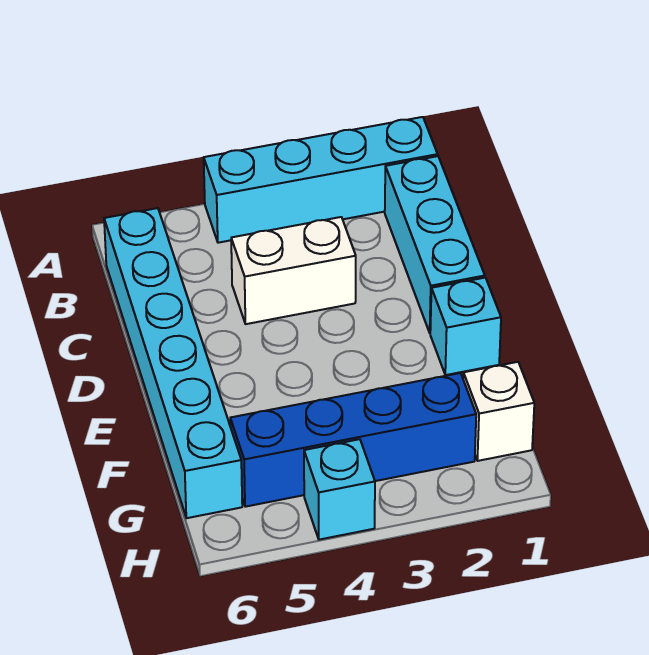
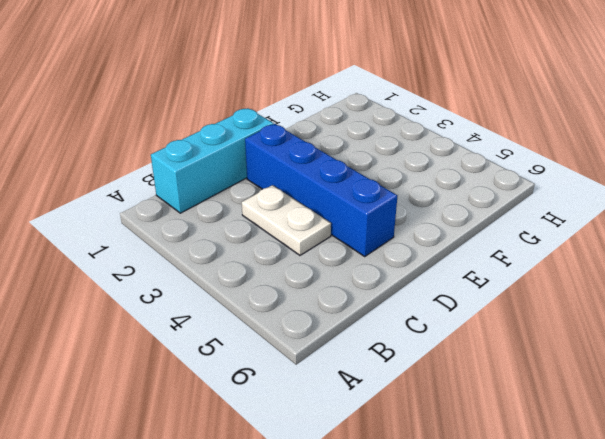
white 1x2 plate [242,185,331,255] -> white 1x2 brick [231,217,356,324]
blue 1x4 brick [245,124,397,256] -> blue 1x4 brick moved to [230,373,476,507]
none -> cyan 1x4 brick [204,117,438,243]
none -> cyan 1x6 brick [104,208,242,518]

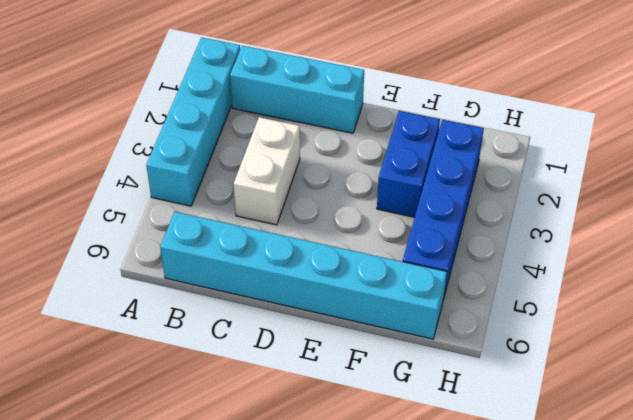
blue 1x2 brick [377,111,440,217] -> none
none -> cyan 1x1 brick [430,278,501,375]
none -> white 1x1 brick [463,362,534,461]

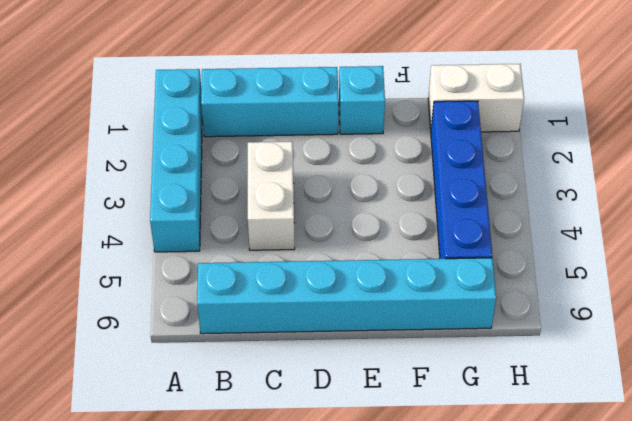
white 1x2 brick [428,64,524,132] -> white 1x1 brick [463,362,534,461]
none -> cyan 1x1 brick [304,439,375,540]

